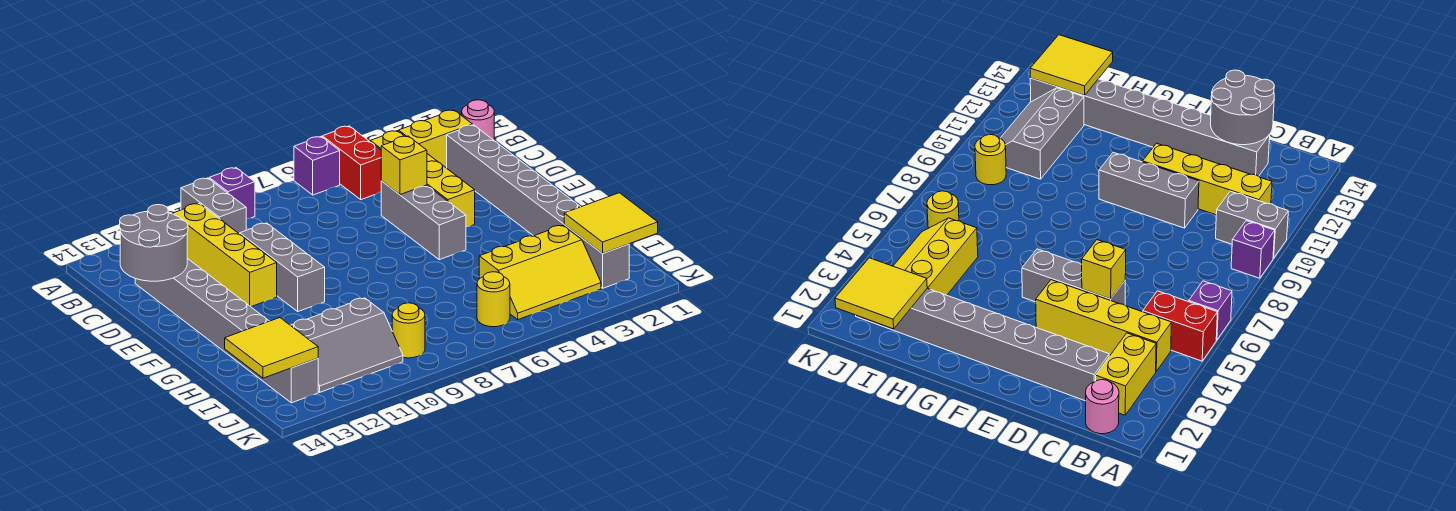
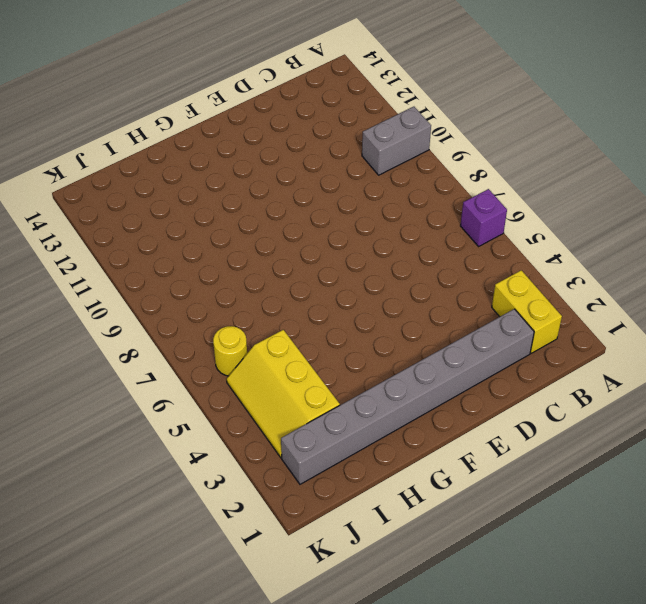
none -> red 1x2 brick [322,126,381,200]
none -> purple 1x1 brick [209,168,255,219]
none -> pink 1x1 round brick [462,100,494,140]

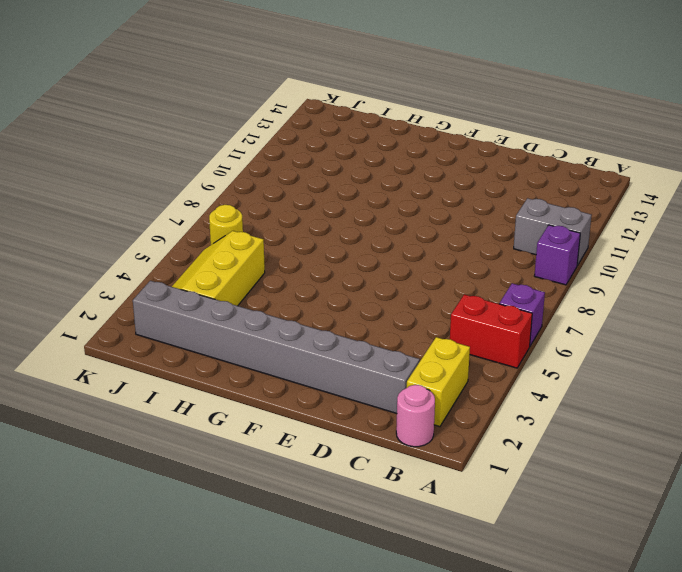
none -> yellow 1x4 brick [370,131,475,227]
none -> yellow 1x4 brick [172,204,277,307]
none -> grey 1x8 brick [135,258,318,403]

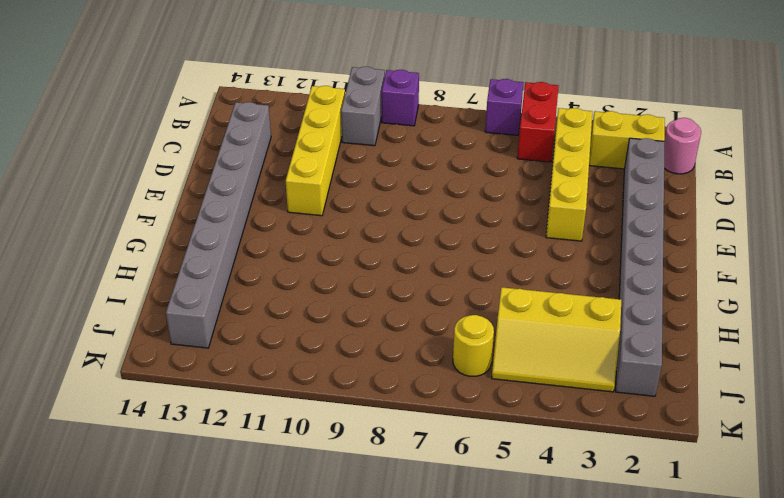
none -> grey 1x3 brick [381,181,466,260]
none -> grey 1x3 brick [240,223,325,312]
none -> grey 2x3 slope [291,298,403,392]

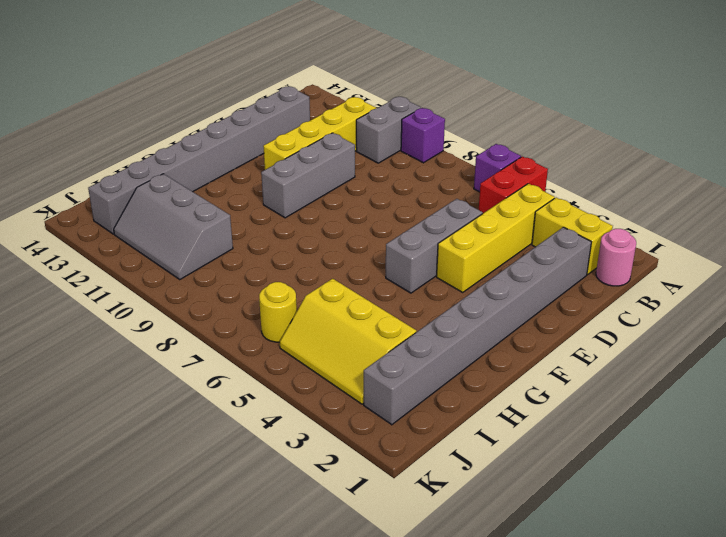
none -> yellow 1x1 round brick [392,303,425,358]
none -> grey 2x2 round brick [120,205,188,281]
none -> yellow 1x1 brick [381,136,427,195]

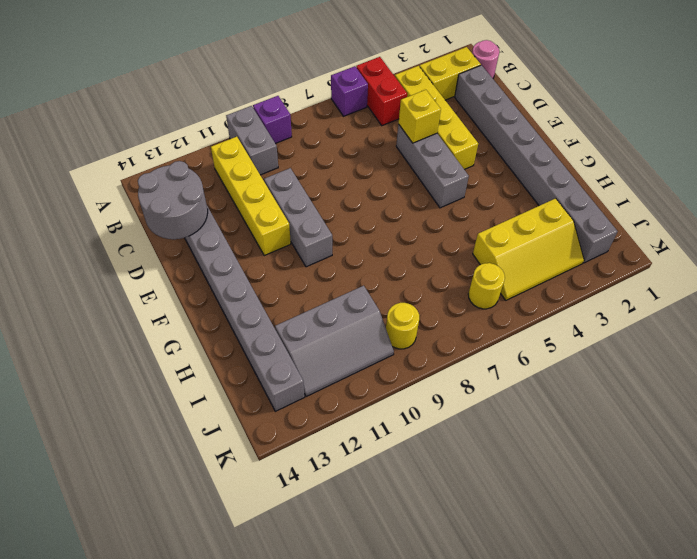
none -> yellow 2x2 tile [564,193,658,254]
none -> yellow 2x2 tile [225,318,318,378]

